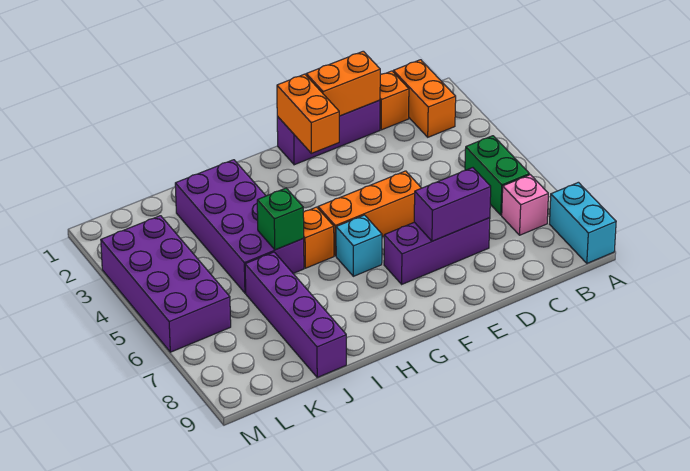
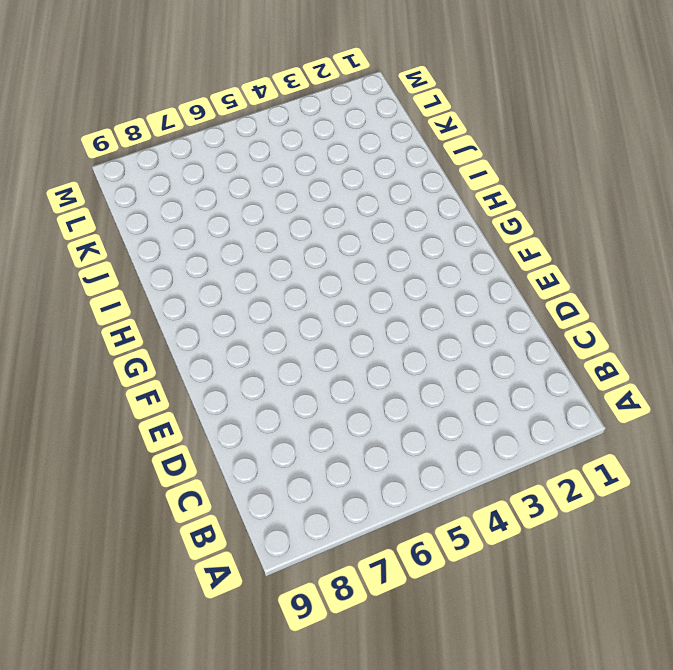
none -> cyan 1x2 brick [550,182,616,263]
none -> orange 1x2 brick [393,60,456,137]
none -> green 1x2 brick [465,136,530,215]

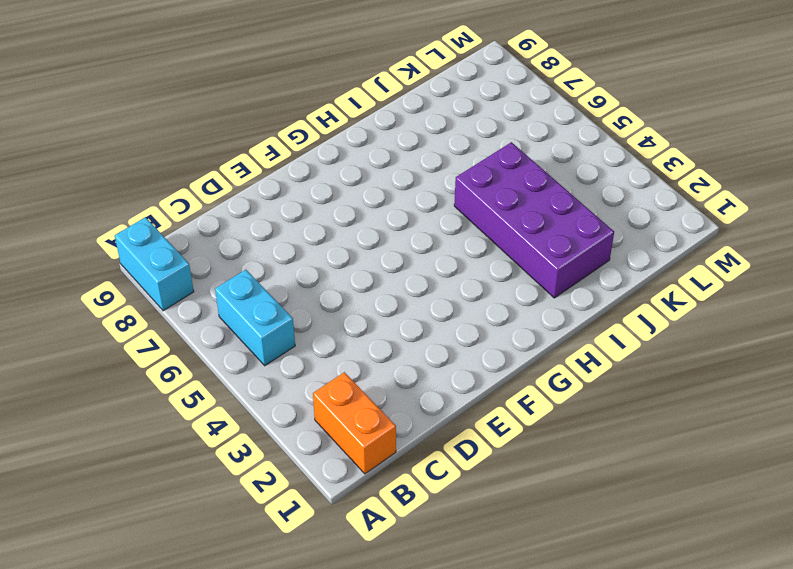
cyan 1x2 brick [215,270,295,366] -> green 1x2 brick [465,136,530,215]
none -> pink 1x1 brick [502,175,548,235]
none -> orange 1x1 brick [380,71,409,130]
none -> purple 1x3 brick [277,100,380,165]

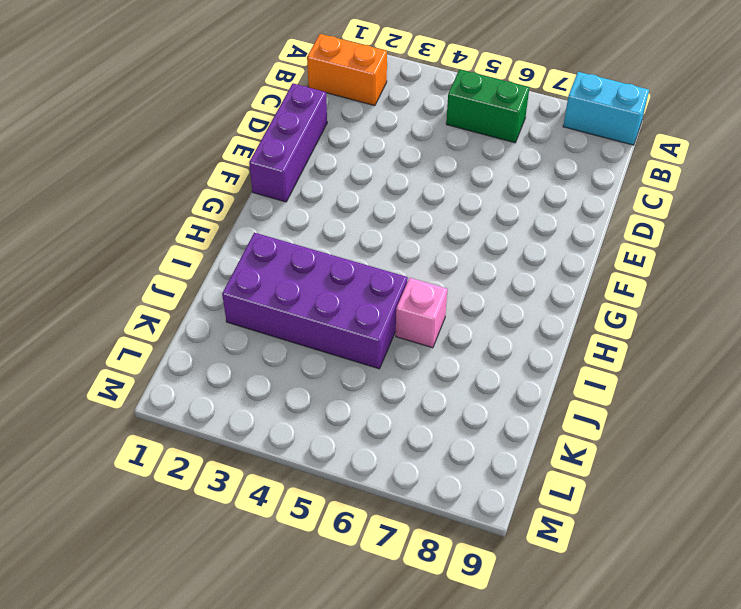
pink 1x1 brick [396,278,447,348] -> pink 1x1 brick moved to [502,175,548,235]
none -> orange 1x1 brick [380,71,409,130]
none -> purple 1x3 brick [384,218,490,284]
none -> orange 1x3 brick [318,171,421,256]

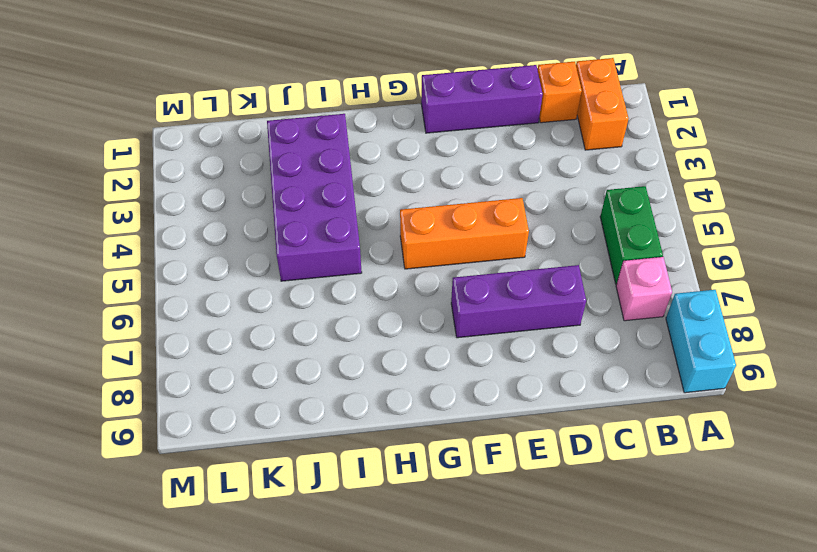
none -> cyan 1x1 brick [336,215,382,276]
none -> orange 1x1 brick [303,207,334,268]
none -> purple 1x4 brick [245,252,346,377]

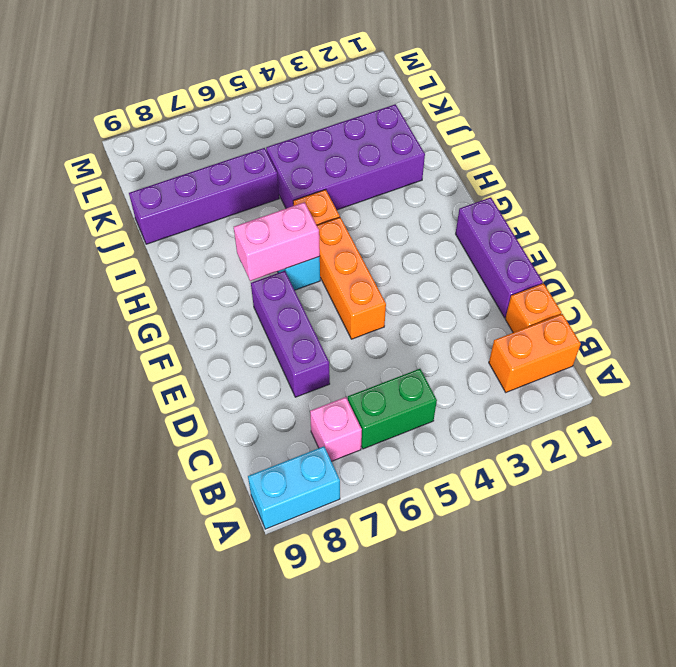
pink 1x2 brick [234,202,320,281] -> none
none -> purple 2x4 brick [101,216,231,352]
none -> orange 1x2 brick [306,51,380,116]
none -> purple 1x2 brick [414,168,491,241]

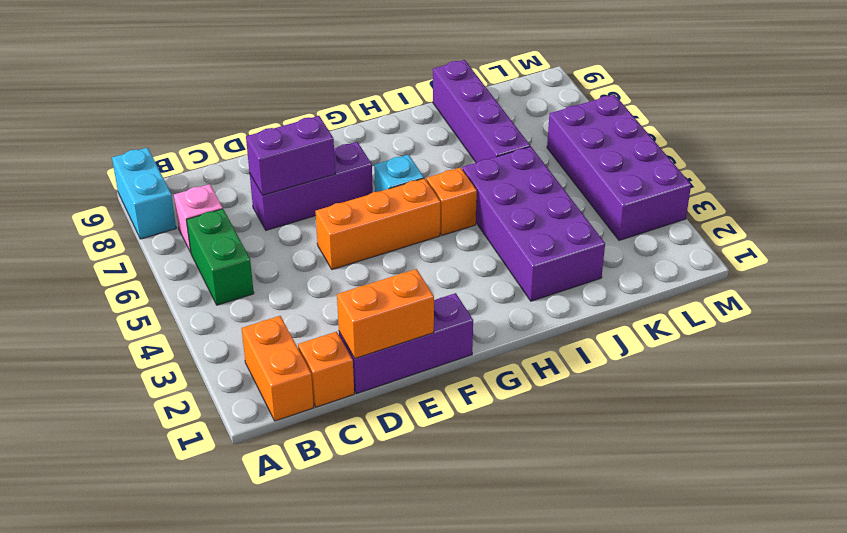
none -> orange 1x2 brick [277,74,339,153]
none -> green 1x1 brick [257,188,304,250]

